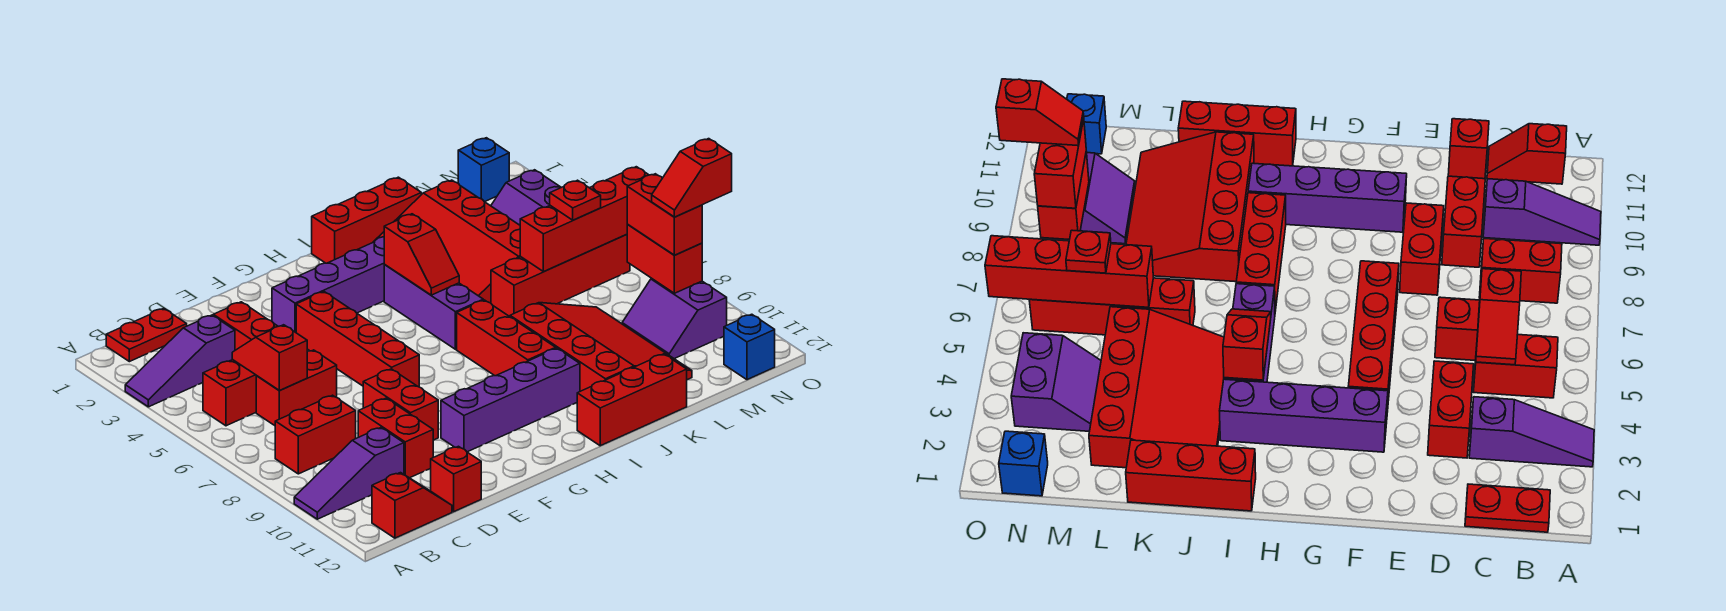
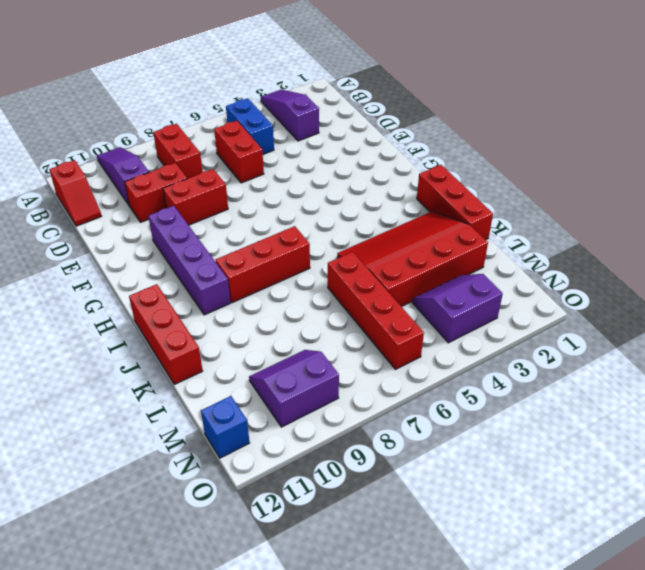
blue 1x2 brick [226,98,274,154] -> red 1x2 brick [203,360,257,426]
none -> red 1x2 plate [106,308,187,362]
none -> red 1x2 brick [213,302,278,350]
none -> red 1x1 brick [431,446,481,512]
none -> purple 1x4 brick [272,237,385,332]

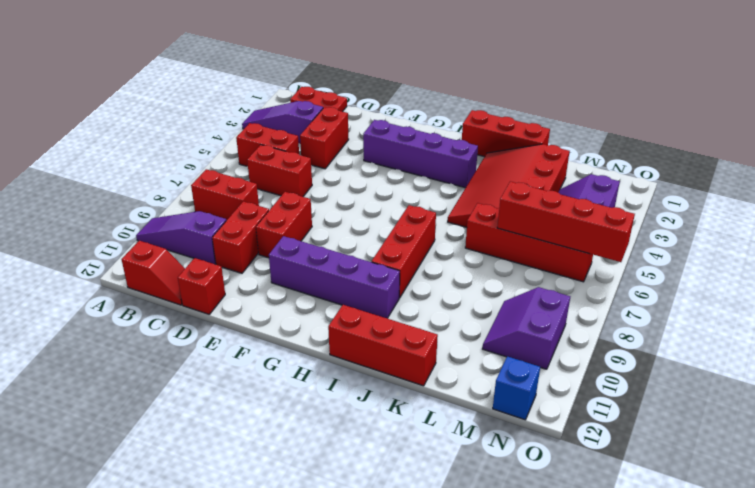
none -> red 1x4 brick [296,292,419,387]
none -> purple 1x3 brick [384,265,483,349]
none -> red 3x4 slope [510,303,692,391]
none -> blue 1x1 brick [458,138,509,202]

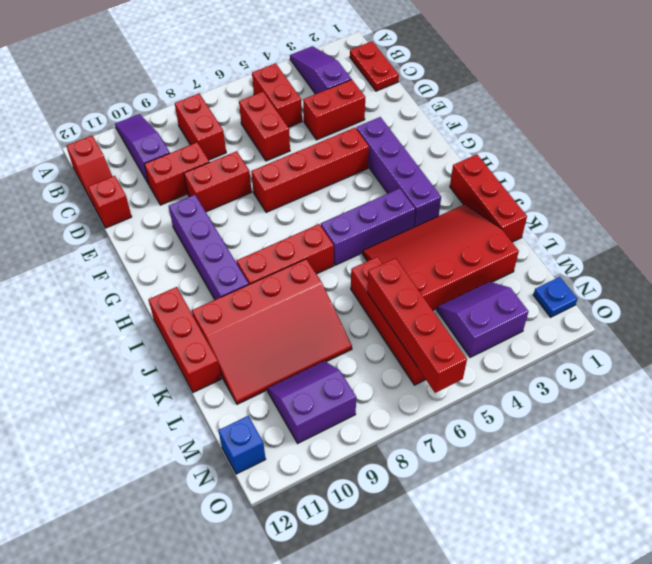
blue 1x1 plate [533,277,577,317] -> blue 1x1 brick [458,138,509,202]
none -> red 1x2 slope [232,325,307,390]
none -> red 1x2 slope [384,214,459,295]
none -> red 1x2 brick [627,225,702,293]
none -> red 1x1 plate [550,180,601,220]

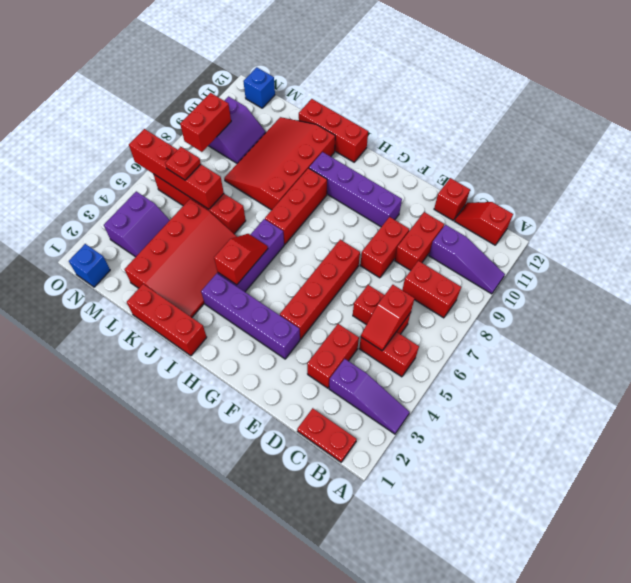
none -> red 1x2 brick [627,174,702,255]
none -> red 1x2 slope [652,139,732,217]

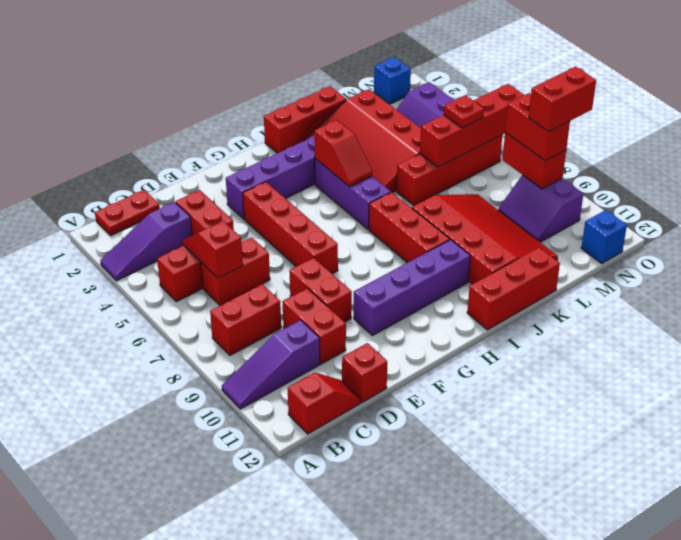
red 1x2 brick [529,67,596,132] -> red 1x2 slope [652,139,732,217]

